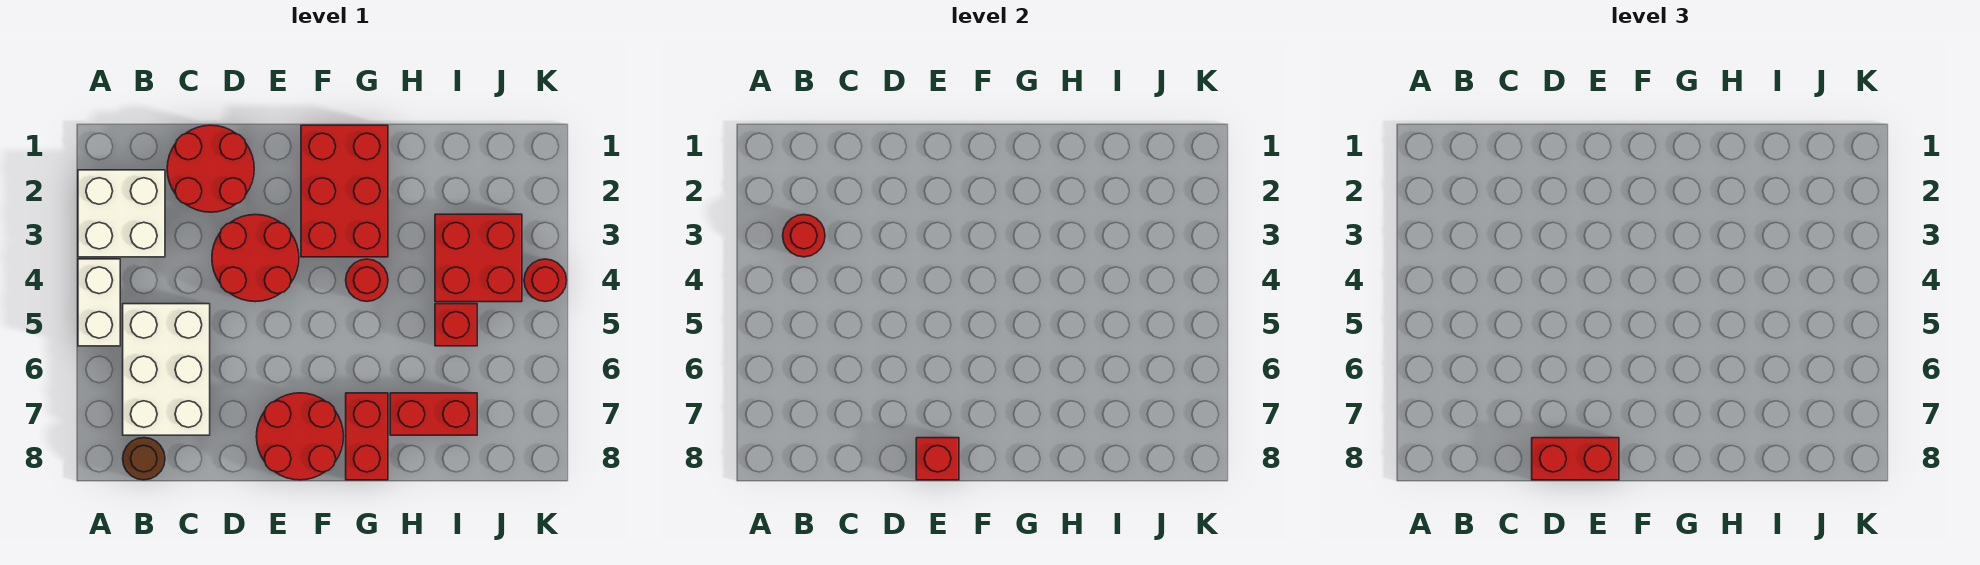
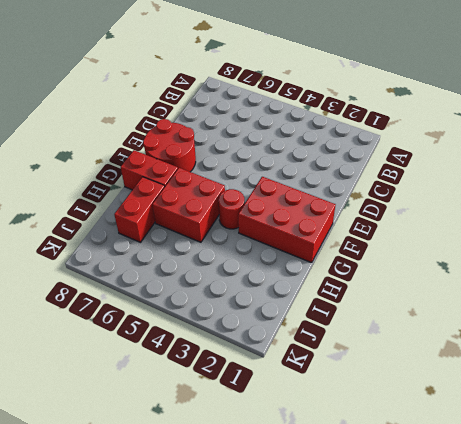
red 2x2 brick [152,168,225,242] -> red 2x2 brick moved to [435,214,522,302]
none -> white 2x2 brick [78,170,165,257]
none -> white 1x2 brick [78,259,120,346]
none -> white 2x3 brick [123,304,210,435]

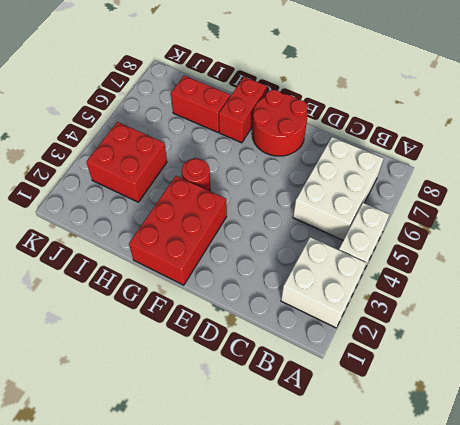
none -> brown 1x1 round brick [123,438,165,480]
none -> red 2x2 round brick [167,125,254,212]
none -> red 2x2 round brick [212,214,299,302]

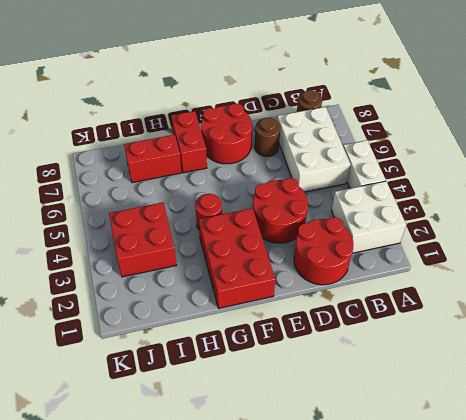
brown 1x1 round brick [255,118,280,156] -> none
none -> red 1x1 brick [435,304,477,346]
none -> red 1x1 round brick [524,259,567,302]
none -> red 1x1 round brick [783,215,825,257]

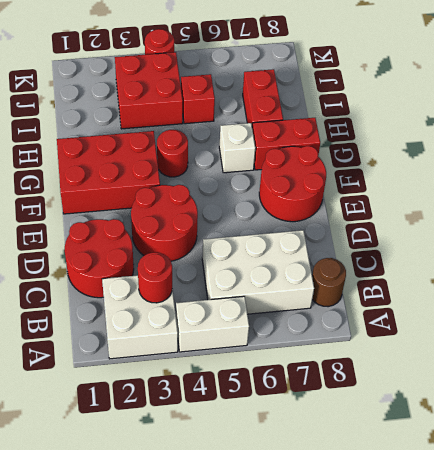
white 1x1 brick [219,123,255,173] -> none
none -> red 1x1 brick [916,438,959,480]
none -> red 1x2 brick [1532,438,1619,480]

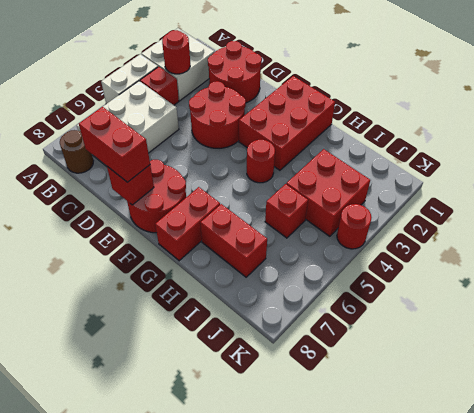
red 1x1 brick [140,67,179,105] -> none

